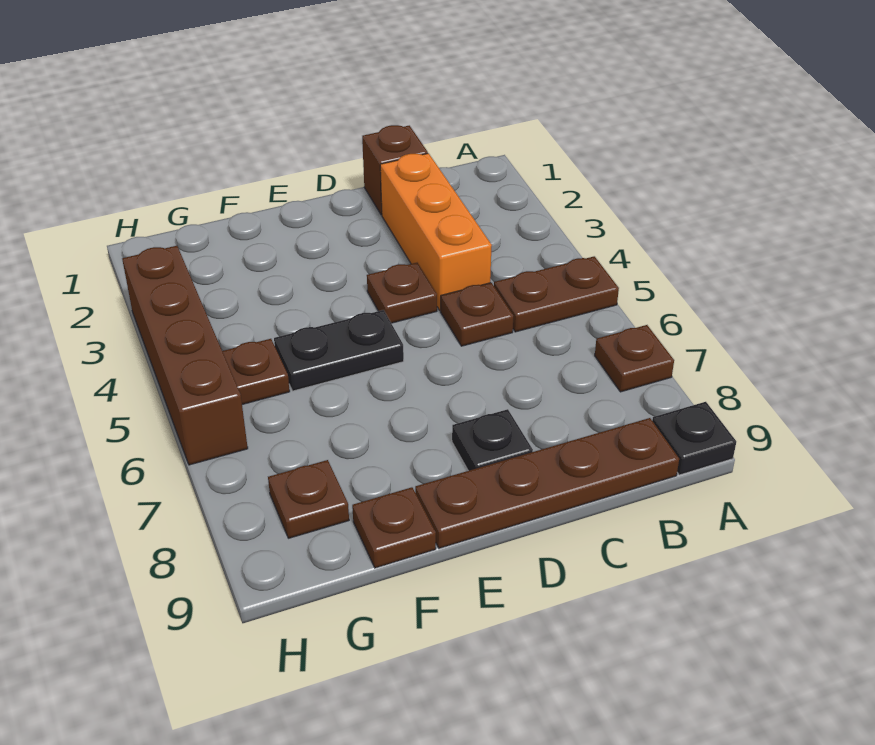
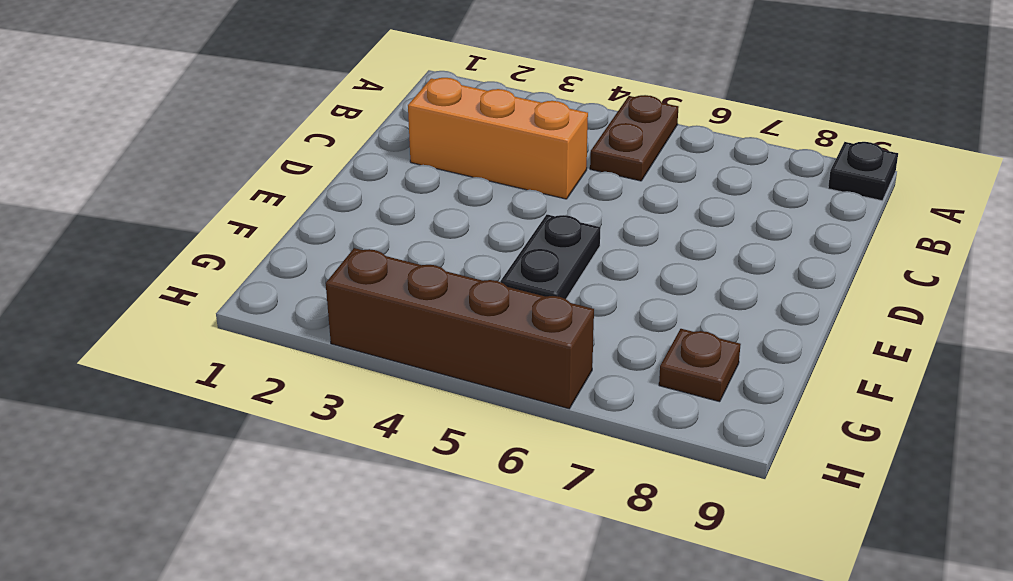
none -> brown 1x1 plate [595,325,674,392]
none -> brown 1x4 plate [415,418,679,548]
none -> brown 1x1 brick [362,125,428,215]

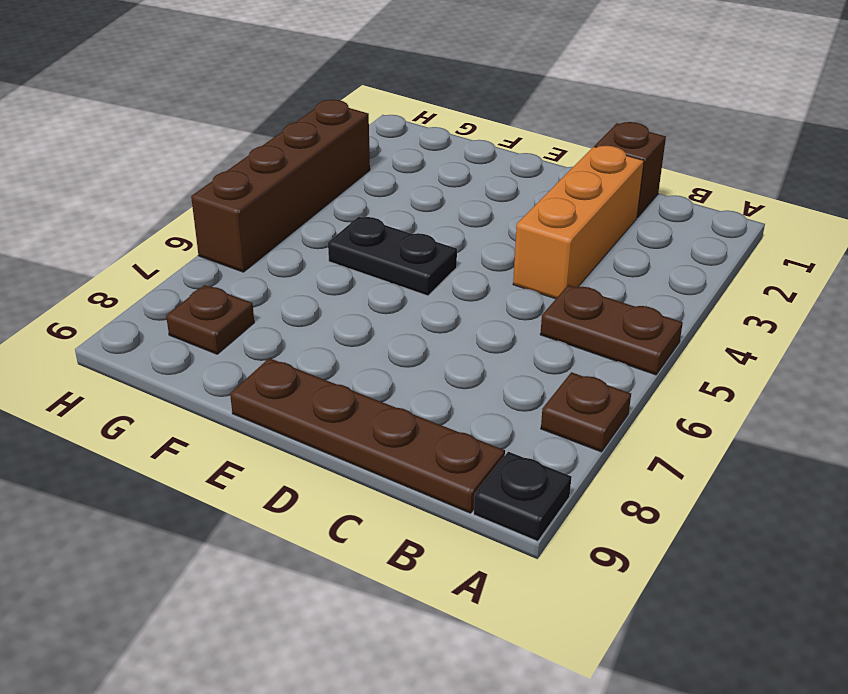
none -> brown 1x1 plate [441,283,513,346]
none -> brown 1x1 plate [367,263,437,323]
none -> black 1x1 plate [452,409,533,471]

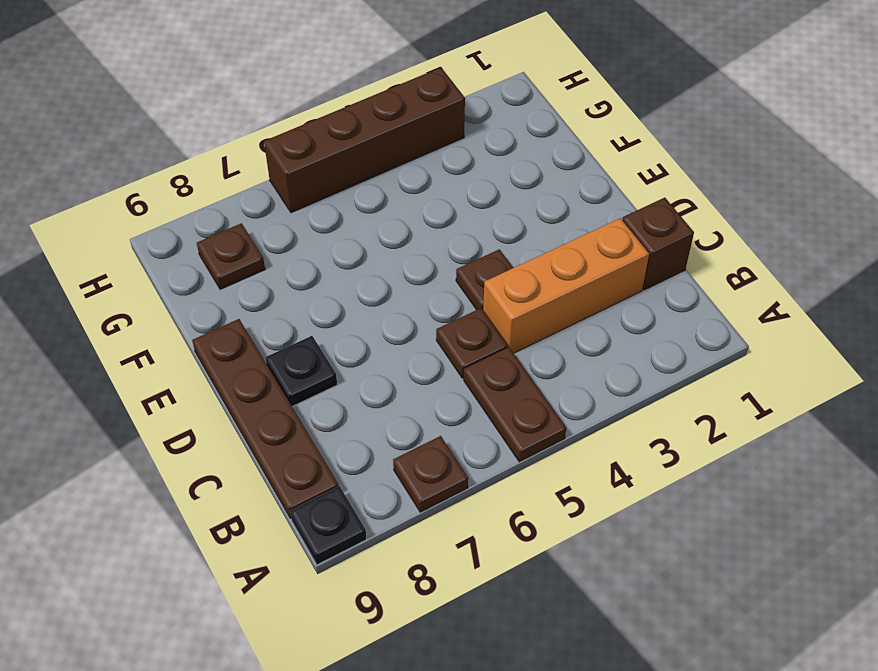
none -> black 1x2 plate [274,310,404,391]
none -> brown 1x1 plate [352,487,436,568]
none -> brown 1x1 plate [222,339,290,405]

